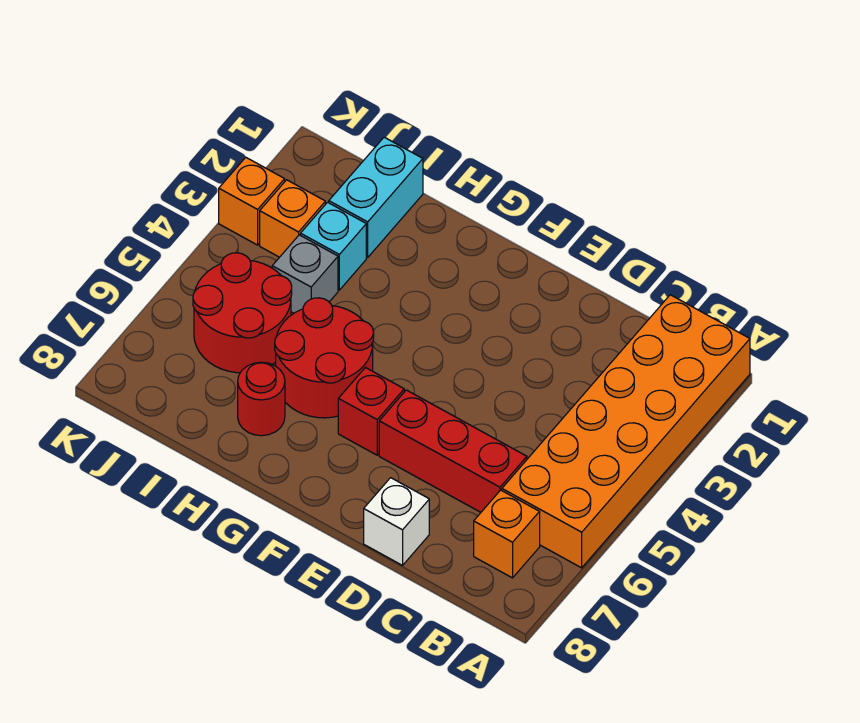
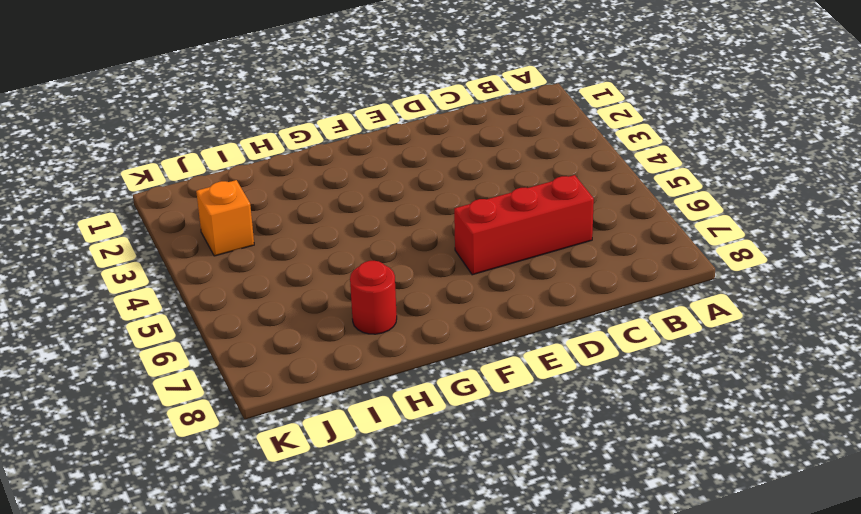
none -> orange 2x6 brick [502,295,750,568]
none -> orange 1x1 brick [474,490,540,578]
none -> white 1x1 brick [364,478,429,565]

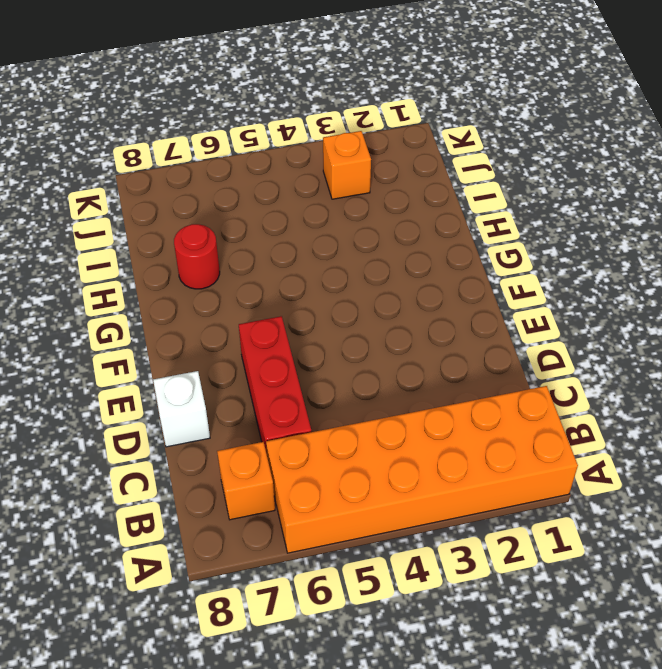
none -> red 1x1 brick [338,368,404,455]
none -> red 2x2 round brick [275,298,374,418]
none -> cyan 1x2 brick [329,137,423,257]

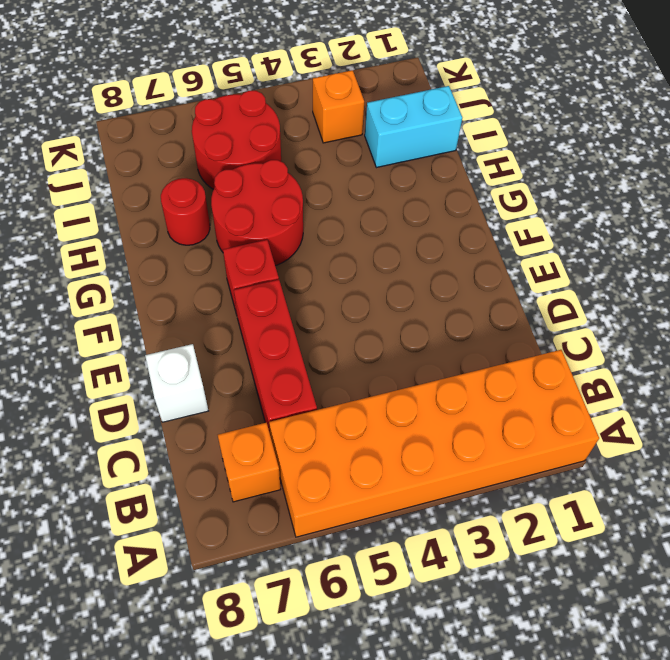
none -> cyan 1x1 brick [301,202,366,290]
none -> grey 1x1 brick [272,235,338,313]
none -> orange 1x1 brick [219,157,285,245]

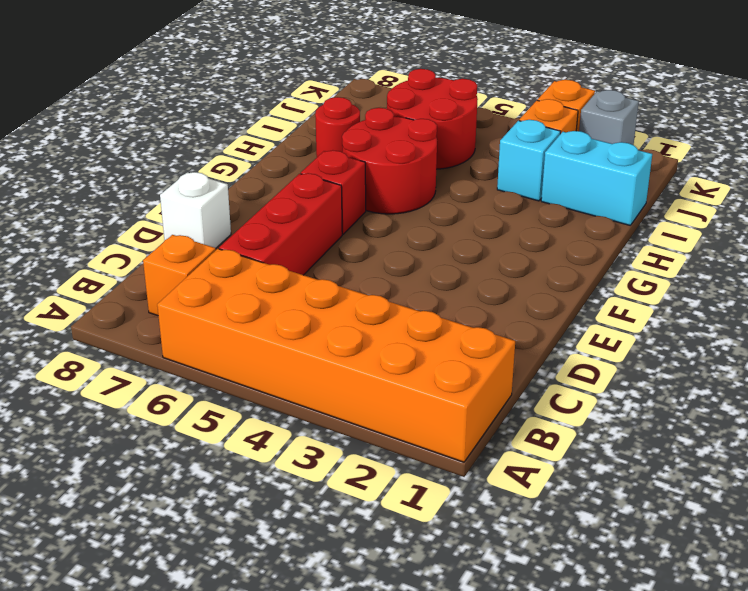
grey 1x1 brick [579,90,639,145] -> grey 1x1 brick moved to [272,235,338,313]

